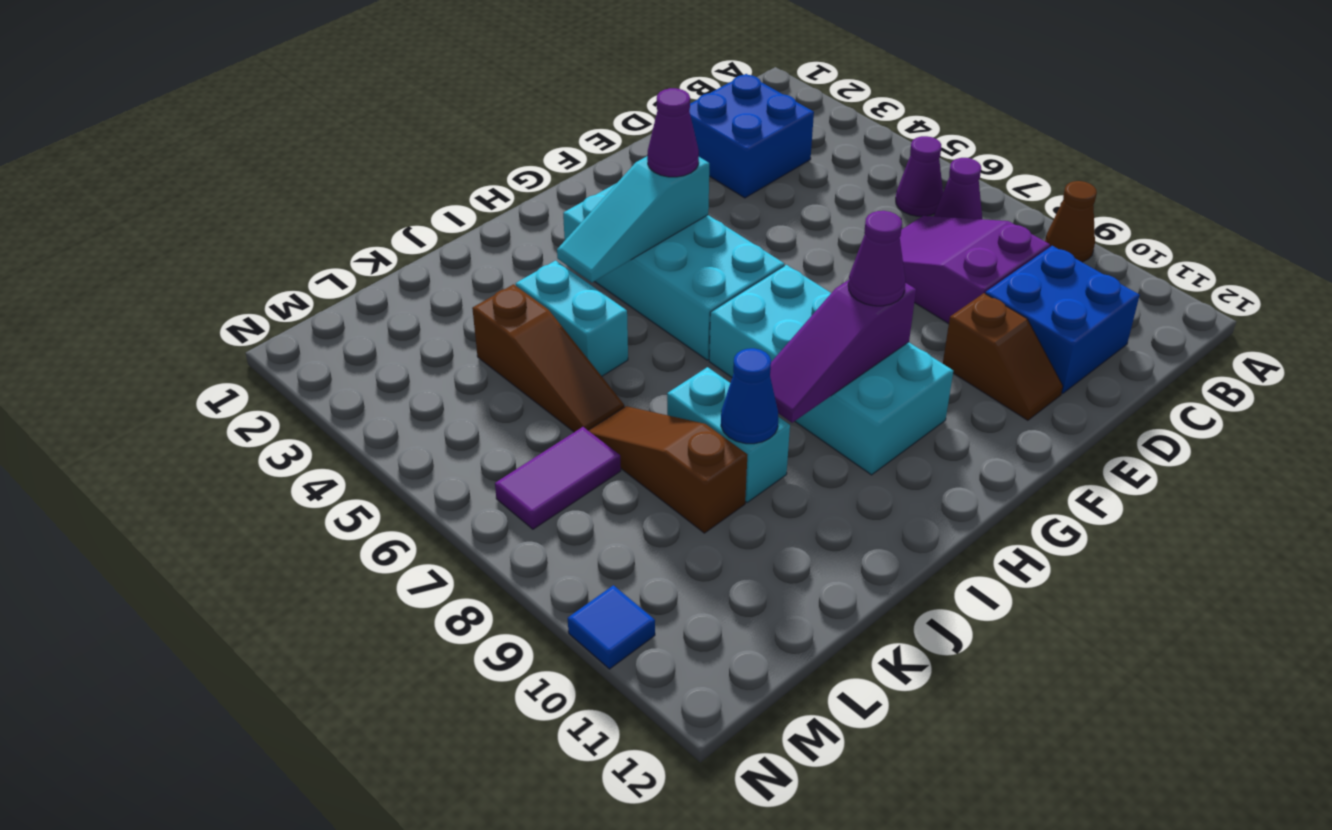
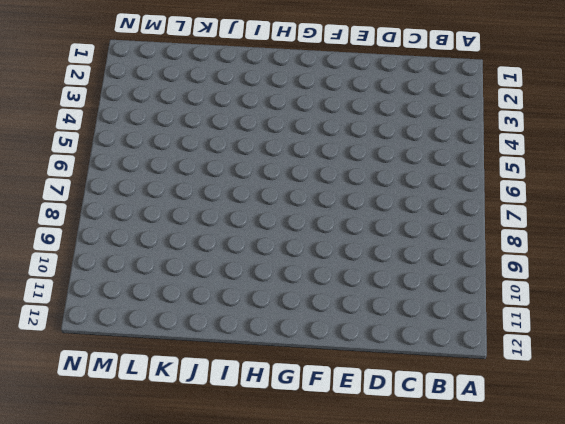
none -> brown 1x1 cone [1045,181,1097,262]
none -> purple 1x1 cone [896,136,943,216]
none -> purple 1x1 cone [934,158,982,219]

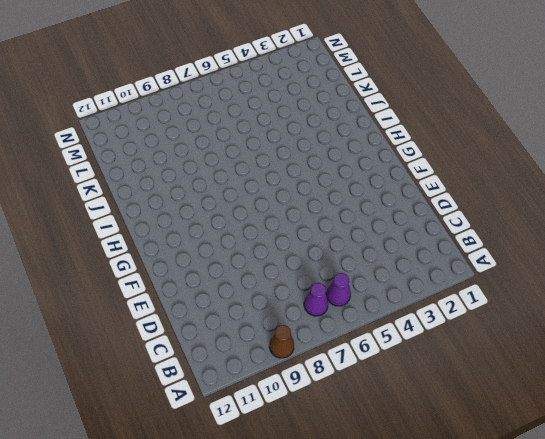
none -> blue 2x2 brick [689,74,814,198]
none -> purple 2x3 slope [900,216,1050,324]
none -> blue 2x2 brick [985,246,1140,394]

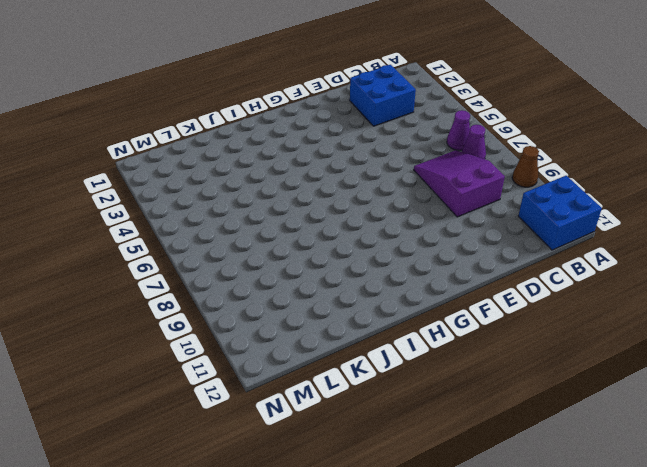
blue 2x2 brick [518,176,602,250] -> blue 2x2 brick moved to [985,246,1140,394]
none -> brown 1x2 slope [943,293,1063,420]
none -> cyan 2x4 brick [563,183,784,360]
none -> cyan 2x4 brick [709,265,953,475]

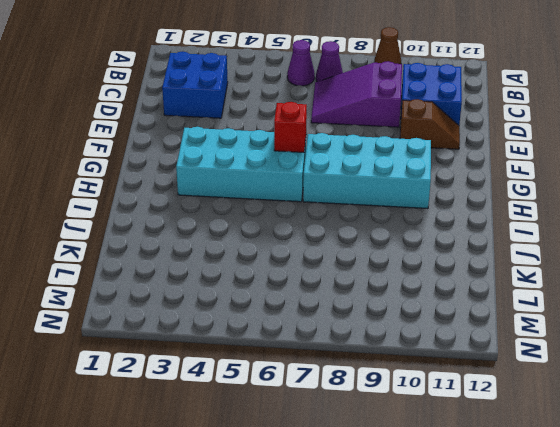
red 1x1 brick [274,102,307,152] -> none
none -> cyan 1x2 brick [516,261,628,376]
none -> cyan 1x2 brick [667,367,790,502]
none -> brown 1x3 slope [472,284,624,432]

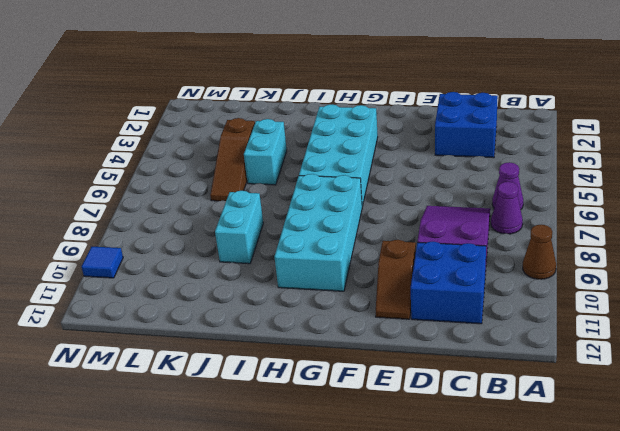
none -> brown 1x3 slope [588,406,747,533]
none -> purple 1x2 tile [495,427,621,529]
none -> cyan 1x3 slope [557,156,709,282]

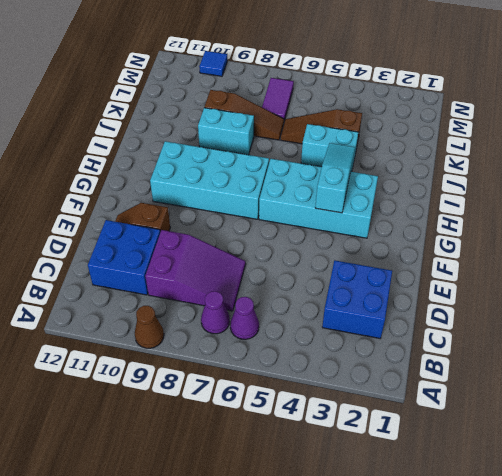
none -> purple 1x3 slope [770,280,916,423]
none -> blue 1x1 cone [721,348,778,444]
none -> purple 1x1 cone [647,88,699,177]

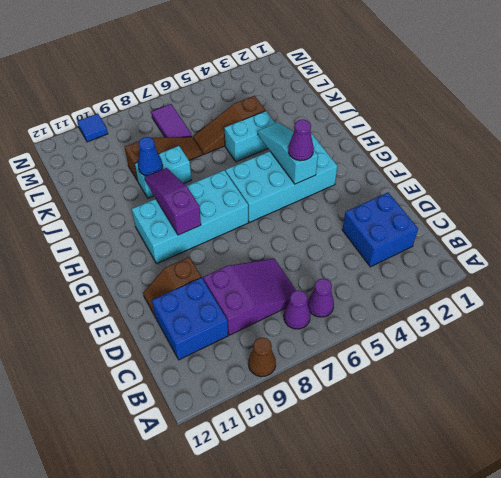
none -> purple 1x1 cone [848,211,906,306]

